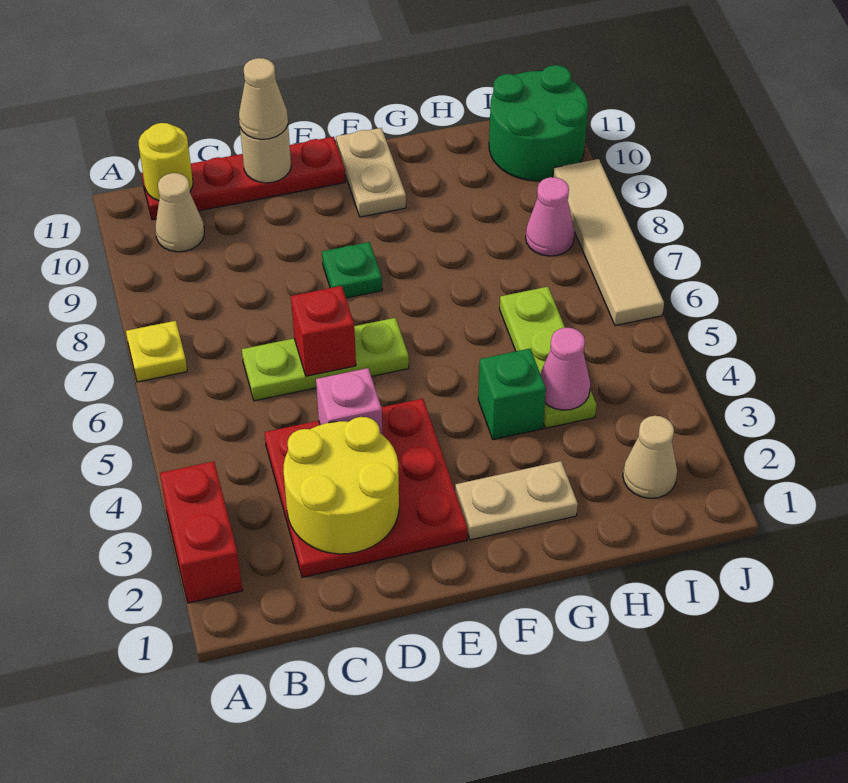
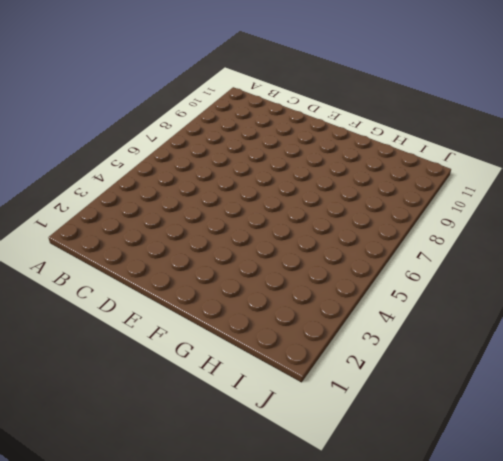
none -> red 1x2 brick [160,461,242,603]
none -> yellow 1x1 plate [126,321,187,382]
none -> tan 1x1 cone [155,173,204,252]

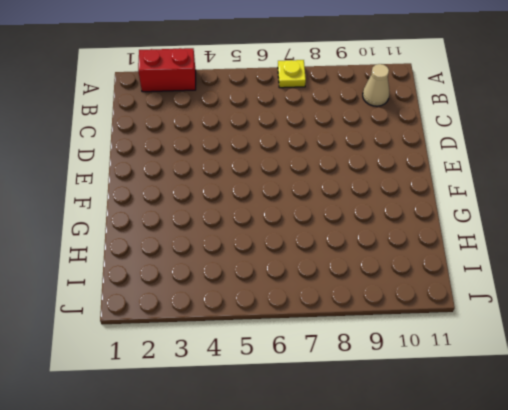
none -> red 1x4 plate [141,137,345,220]
none -> red 3x3 plate [264,399,468,578]
none -> lime 1x3 plate [242,318,409,401]

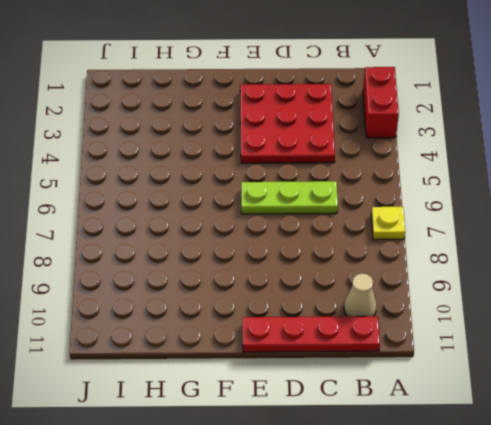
none -> green 1x1 plate [322,242,382,298]
none -> tan 1x2 plate [455,461,578,540]
none -> tan 1x2 plate [336,128,406,217]

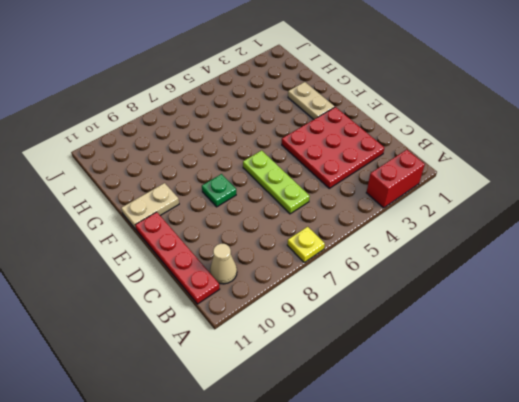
none -> green 1x1 brick [478,349,546,440]
none -> lime 1x3 plate [500,287,596,428]
none -> tan 1x1 cone [623,416,677,498]

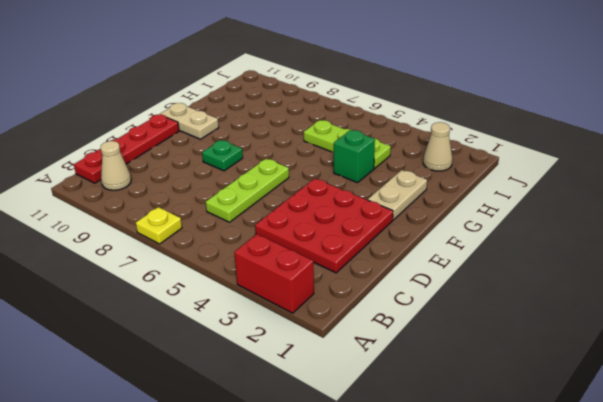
none -> pink 1x1 cone [526,177,574,256]
none -> green 2x2 round brick [489,65,588,181]
none -> tan 1x4 tile [553,159,664,326]

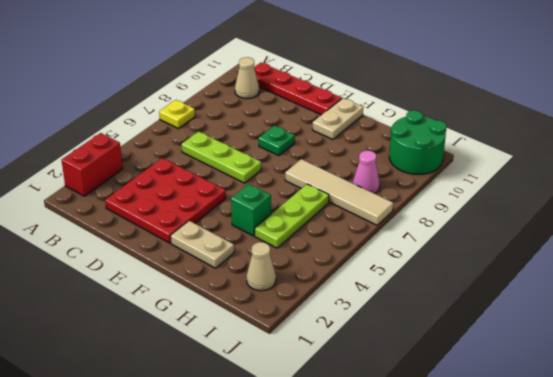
tan 1x4 tile [285,159,393,225] -> tan 1x4 tile turned to [553,159,664,326]
none -> yellow 1x1 round brick [139,123,193,201]
none -> yellow 2x2 round brick [283,417,399,554]
none -> pink 1x1 brick [316,368,383,435]

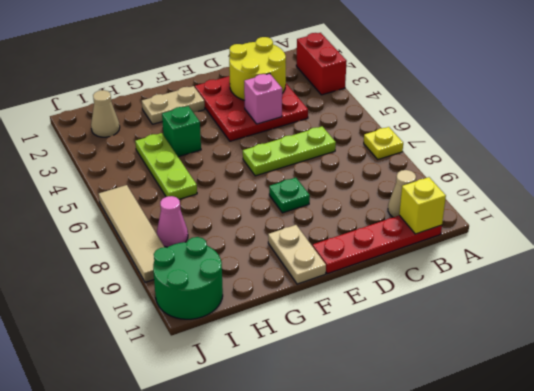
yellow 1x1 brick [399,177,446,234] -> yellow 1x1 round brick [139,123,193,201]
none -> red 1x1 brick [291,286,356,376]
none -> tan 1x1 round brick [240,125,291,183]
none -> pink 1x1 cone [540,328,590,410]

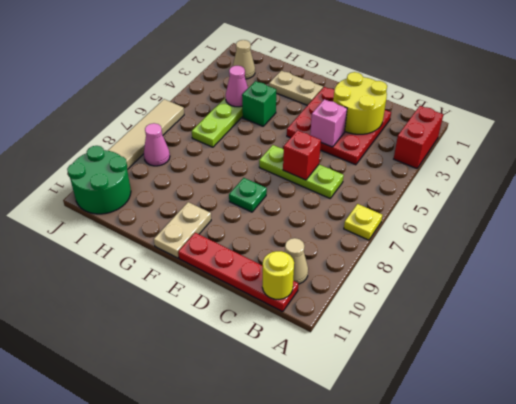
none -> tan 1x1 round brick [240,125,291,183]
none -> tan 1x1 cone [239,58,288,139]

